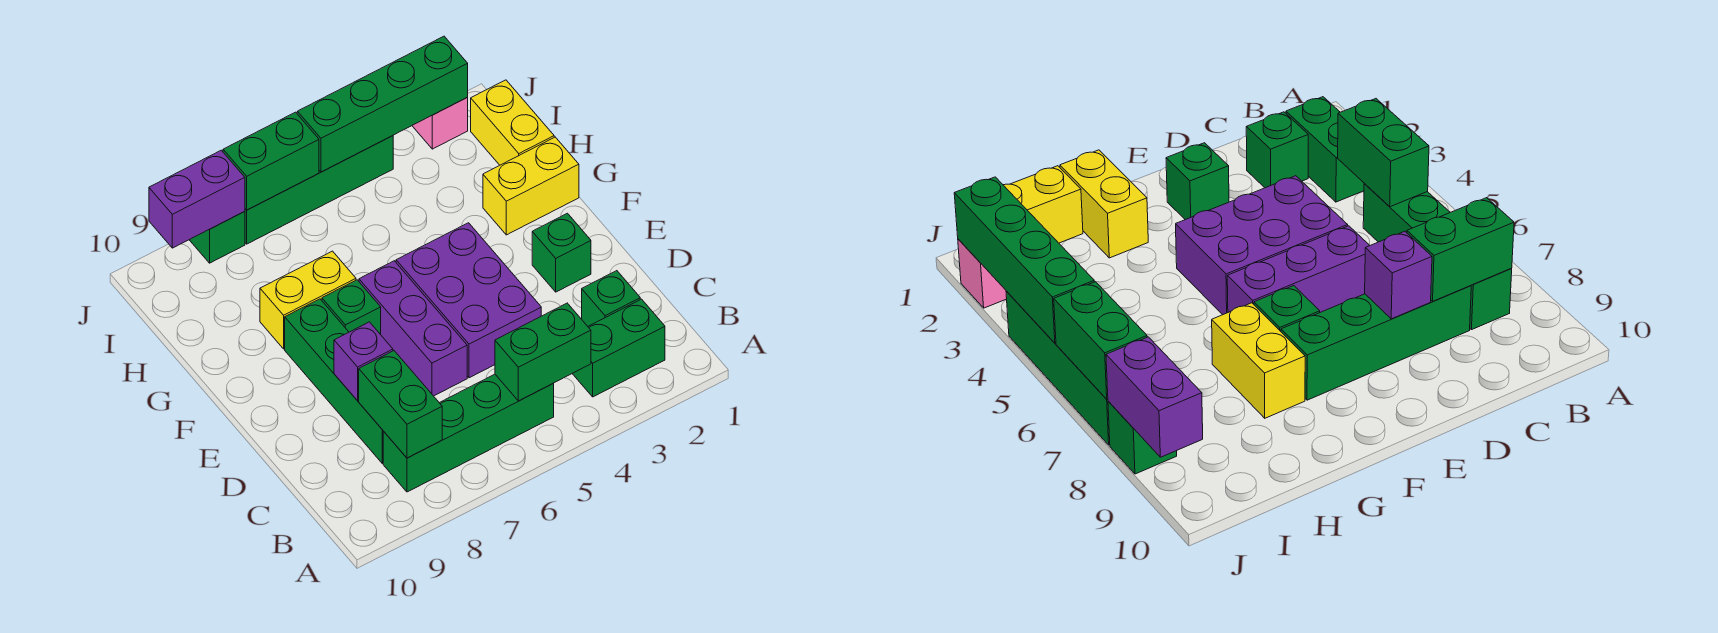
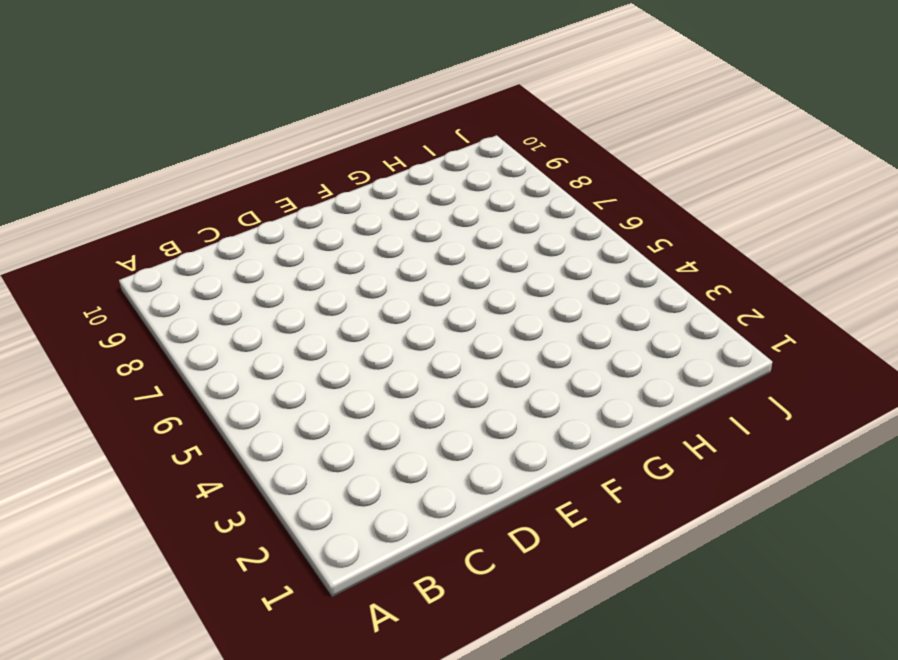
none -> green 1x2 brick [572,299,665,397]
none -> green 1x4 brick [383,374,554,492]
none -> green 1x1 brick [582,271,640,326]

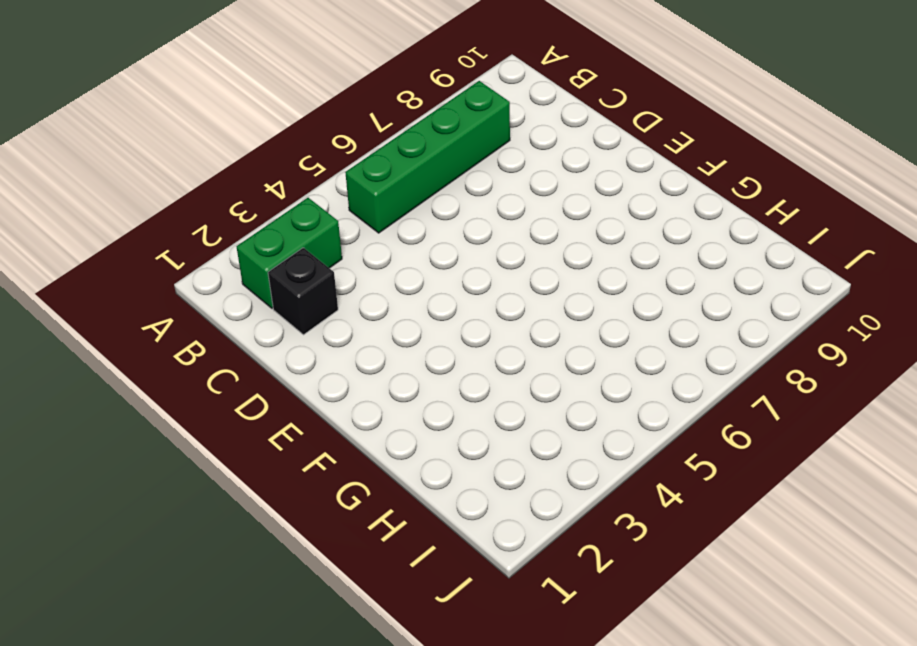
black 1x1 brick [268,248,338,335] -> green 1x1 brick [582,271,640,326]
none -> green 1x4 brick [285,299,384,463]
none -> purple 2x3 brick [396,223,541,378]
none -> purple 1x3 brick [359,261,467,396]

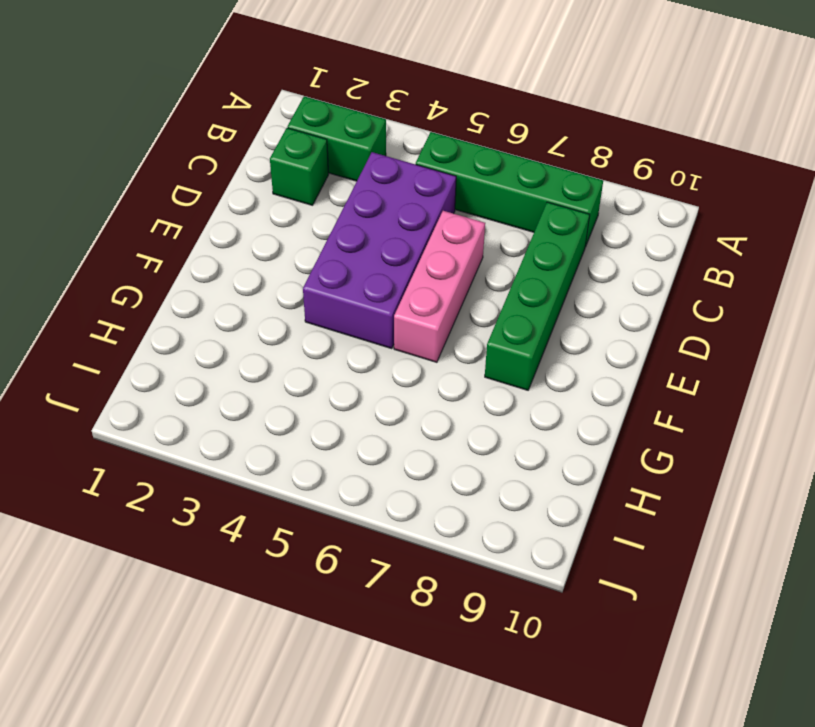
purple 2x4 brick [303,152,456,348] -> purple 2x3 brick [396,223,541,378]
pink 1x3 brick [394,211,485,362] -> purple 1x3 brick [359,261,467,396]
none -> green 1x1 brick [532,213,591,292]
none -> green 1x1 brick [322,280,381,335]
none -> yellow 1x2 brick [483,137,579,235]

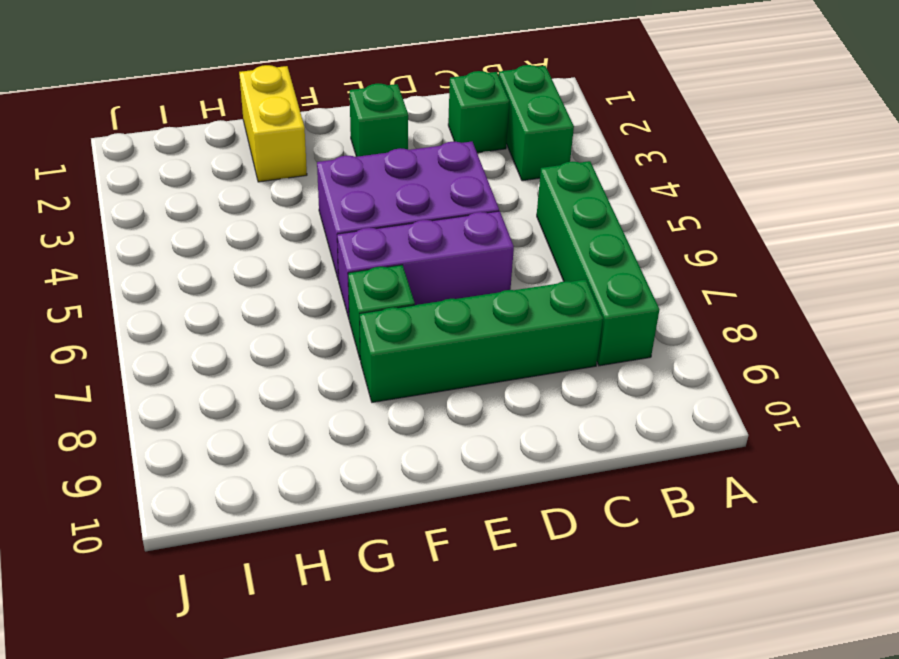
none -> yellow 1x2 brick [260,251,356,349]
none -> yellow 1x2 brick [471,80,554,165]
none -> pink 1x1 brick [412,98,468,149]

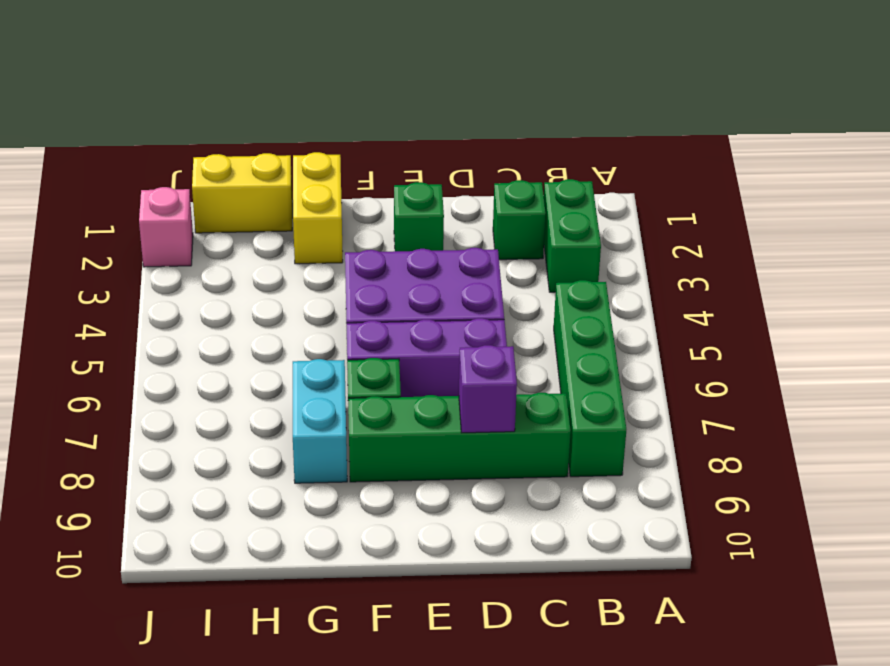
cyan 1x2 brick [293,359,347,483] -> yellow 1x2 brick [260,251,356,349]
none -> green 1x4 brick [245,136,393,244]
none -> green 1x1 brick [190,212,245,263]
none -> green 1x2 brick [495,303,591,401]

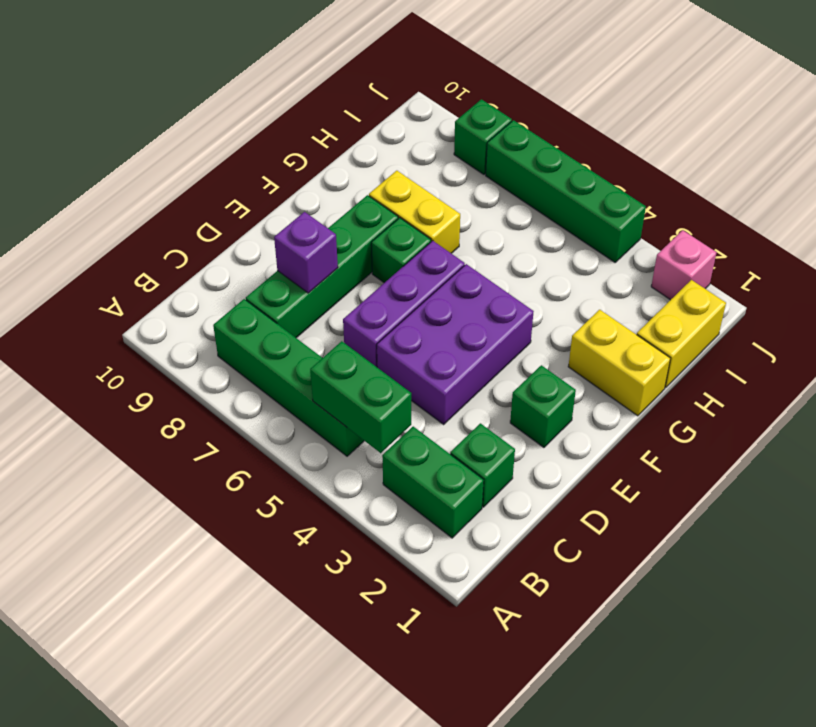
none -> green 1x2 brick [359,351,442,458]
none -> green 1x4 brick [297,36,468,172]
none -> green 1x2 brick [223,112,319,210]

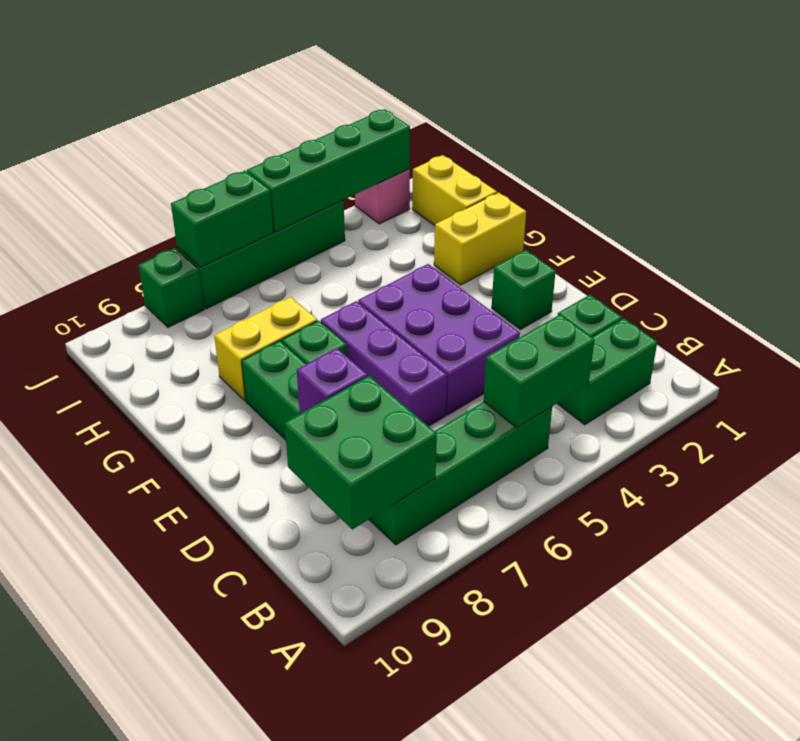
green 2x2 brick [284,376,437,529] -> green 1x2 brick [359,351,442,458]
none -> purple 1x2 brick [149,150,245,248]

